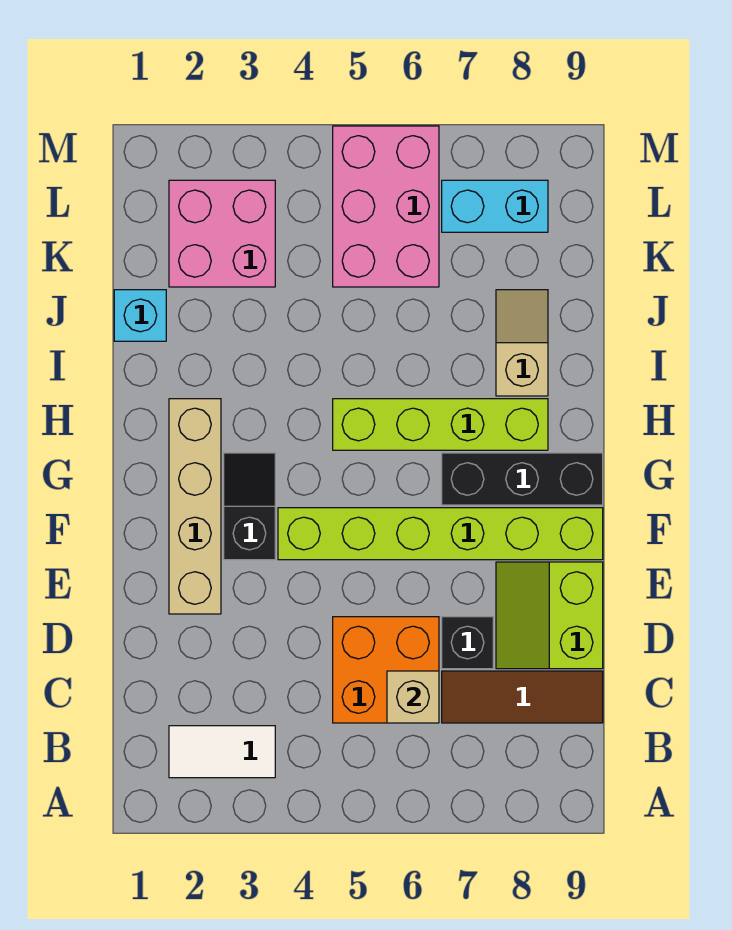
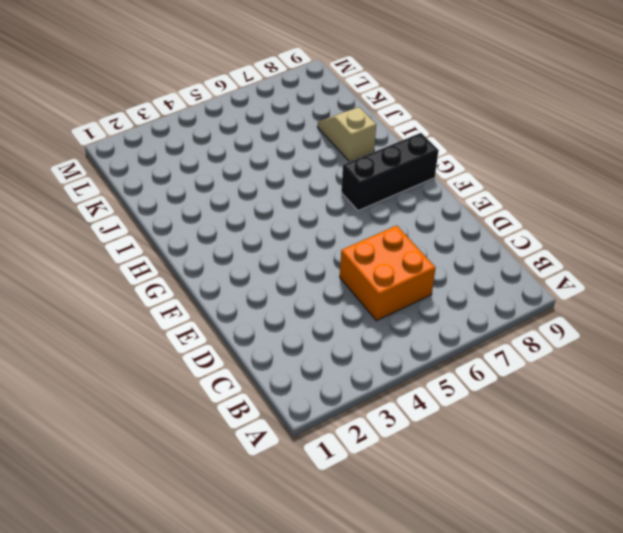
none -> white 1x2 tile [169,726,275,778]
none -> brown 1x3 tile [442,671,603,723]
none -> black 1x1 brick [442,617,493,669]

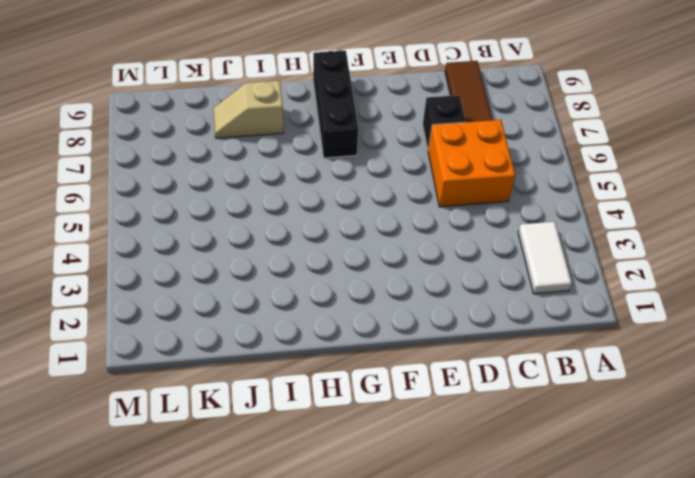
none -> lime 2x2 slope [496,562,603,669]
none -> tan 1x4 brick [169,399,221,614]
none -> black 1x2 slope [224,453,275,560]

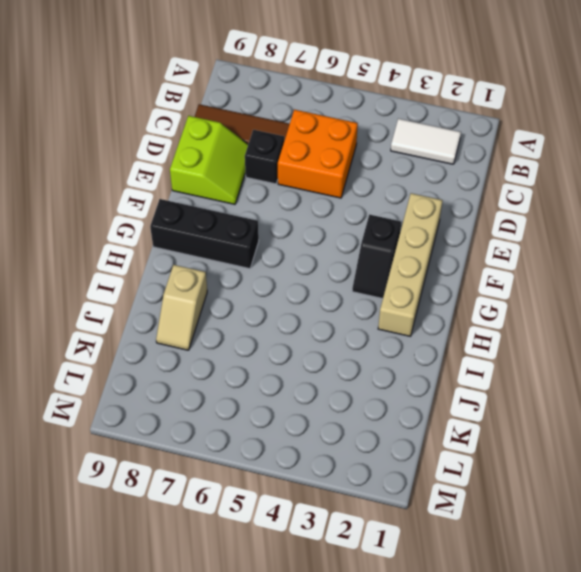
none -> lime 1x6 brick [278,508,603,560]
none -> lime 1x4 brick [333,399,548,450]
none -> cyan 1x1 brick [114,290,166,341]

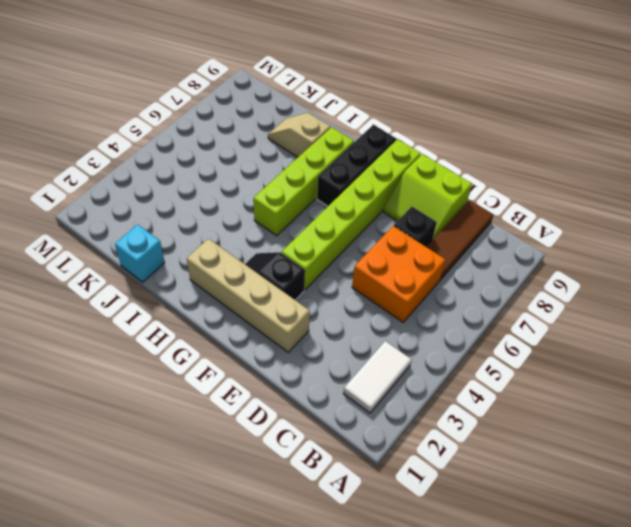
none -> pink 2x2 brick [169,180,275,287]
none -> pink 2x3 brick [333,126,439,287]
none -> cyan 1x2 brick [442,180,548,232]

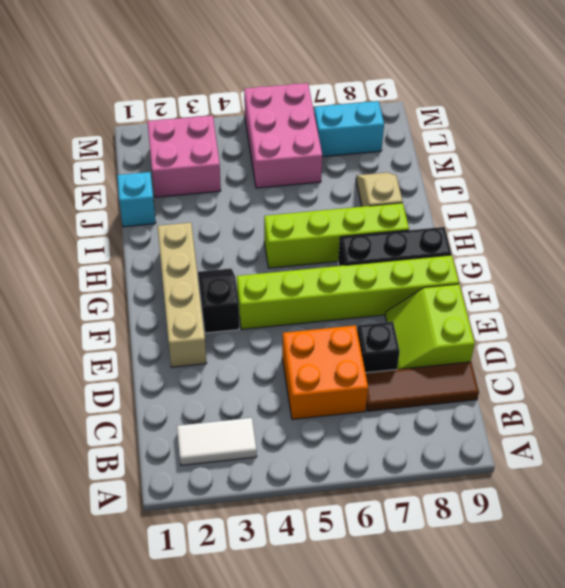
none -> tan 1x1 brick [387,671,439,723]

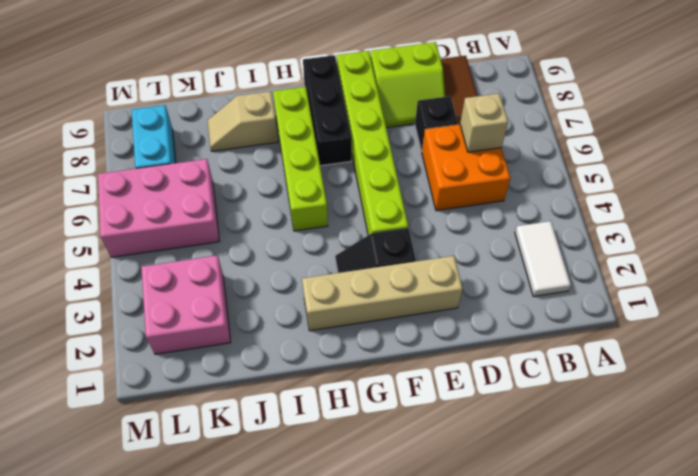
none -> cyan 1x1 brick [114,290,166,341]

